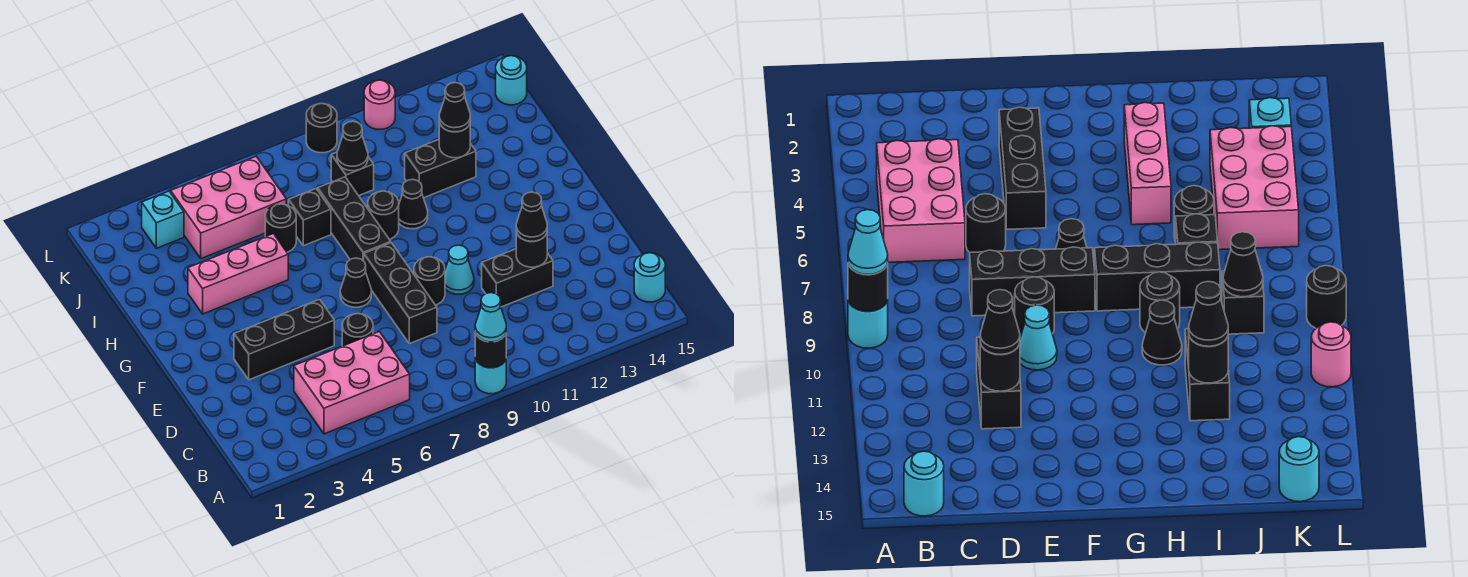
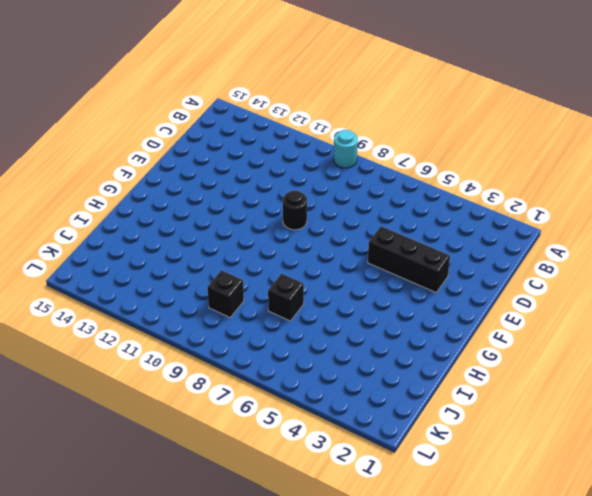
none -> pink 2x3 brick [294,332,410,434]
none -> cyan 1x1 round brick [634,253,665,302]
none -> black 1x1 round brick [342,314,373,346]
none -> black 1x3 brick [364,243,437,344]

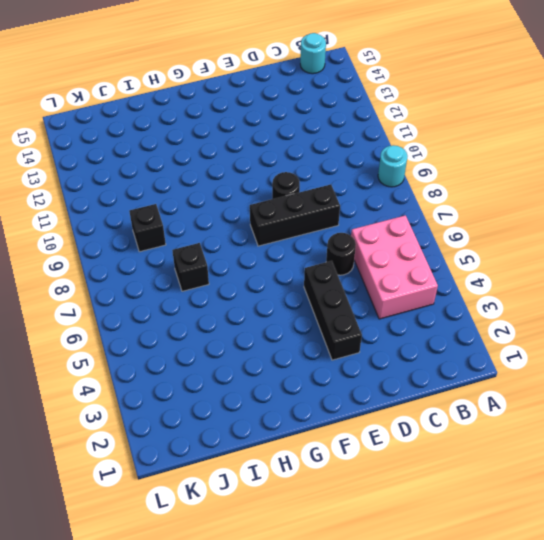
none -> black 1x2 brick [482,249,553,307]
none -> cyan 1x1 cone [445,245,474,294]
none -> black 1x1 cone [340,258,371,307]
none -> black 1x3 brick [318,177,391,261]

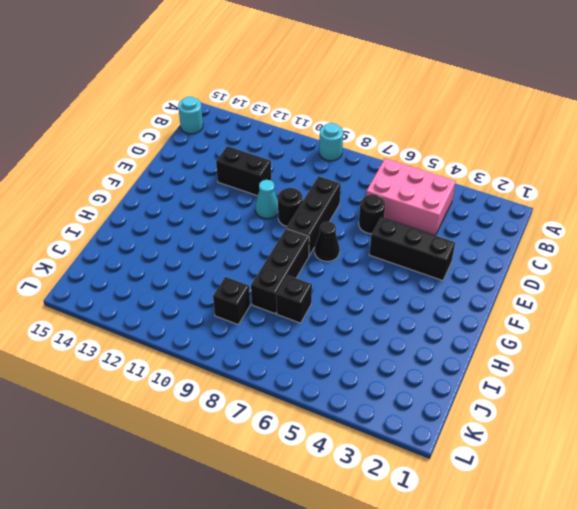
none -> pink 1x3 brick [188,234,288,314]
none -> black 1x1 round brick [368,191,399,239]
none -> black 1x1 cone [399,179,428,229]
none -> black 1x1 round brick [265,204,296,252]

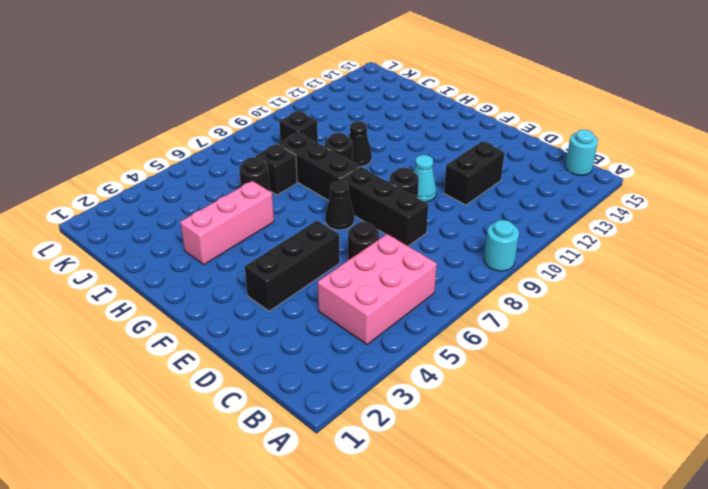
none -> black 1x2 brick [405,140,476,198]
none -> pink 2x3 brick [171,156,286,259]
none -> cyan 1x1 brick [142,191,184,248]
none -> cyan 1x1 round brick [496,56,527,105]

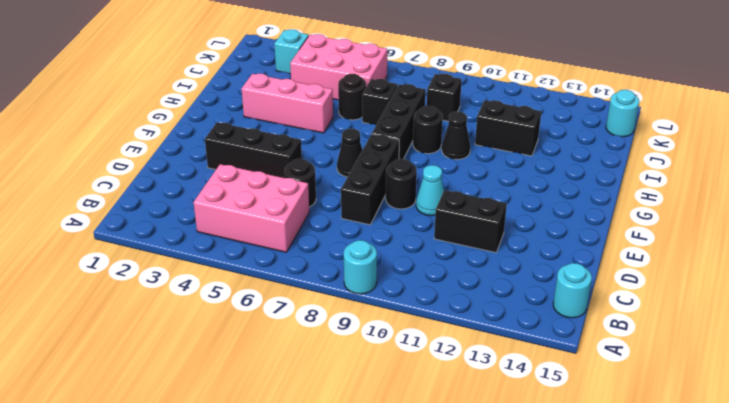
none -> black 1x1 round brick [306,104,337,153]
none -> pink 1x1 round brick [364,80,395,129]
none -> black 1x1 round brick [475,331,506,368]
none -> black 1x1 round brick [516,232,547,267]

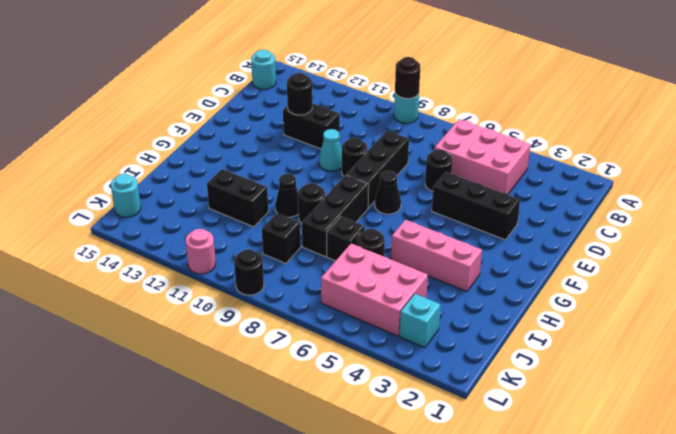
none -> black 1x1 round brick [439,122,470,158]
none -> black 1x1 cone [337,121,368,171]
none -> cyan 1x1 cone [475,293,506,342]
none -> black 1x1 cone [516,192,547,241]

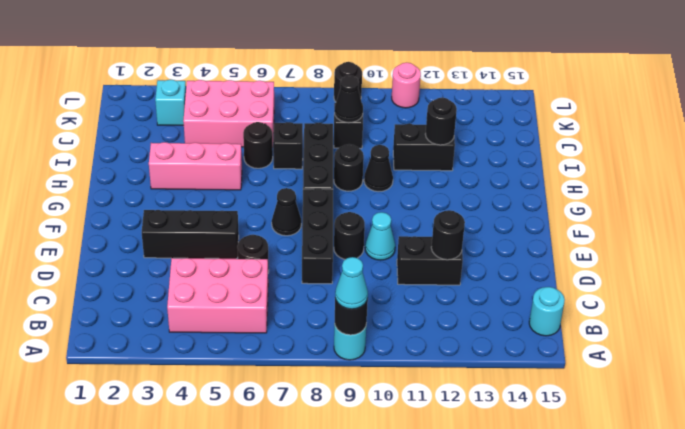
none -> cyan 1x1 round brick [496,56,527,105]
none -> black 1x1 cone [516,192,547,241]
none -> black 1x1 cone [439,83,470,132]

